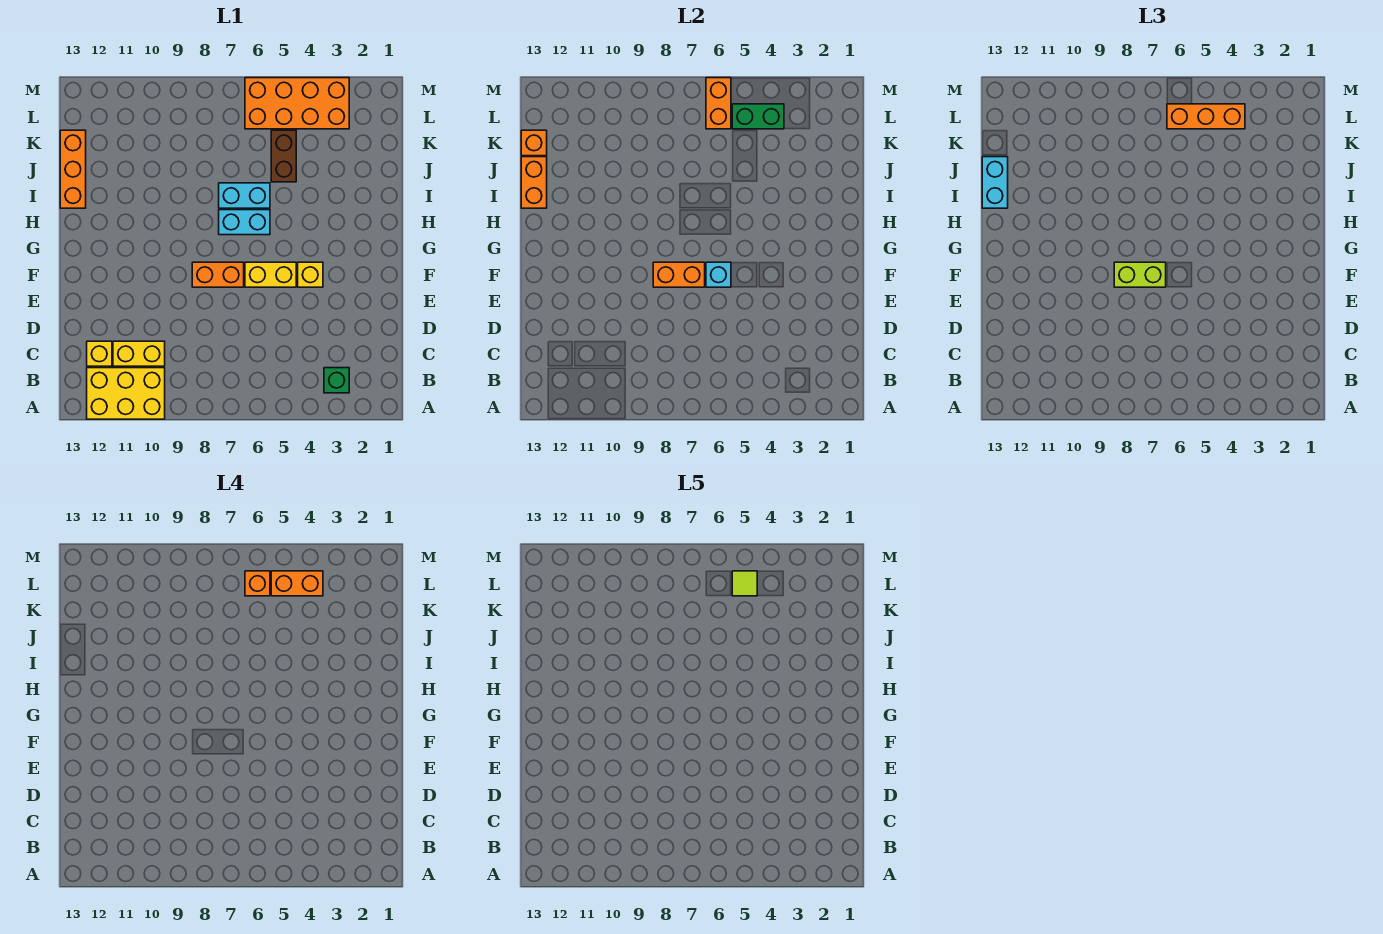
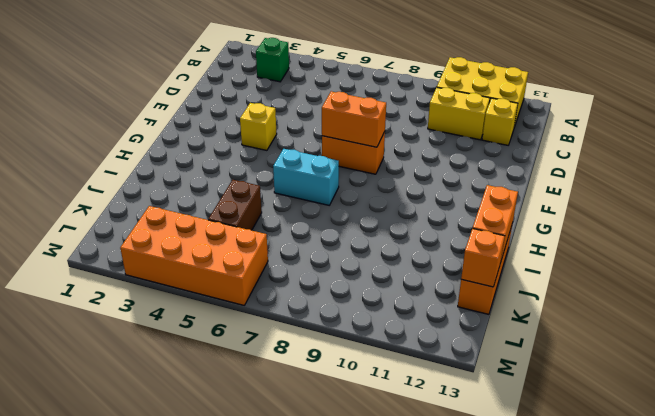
none -> yellow 1x2 brick [245,262,296,287]
none -> cyan 1x2 brick [219,183,270,208]
none -> cyan 1x1 brick [706,262,731,287]

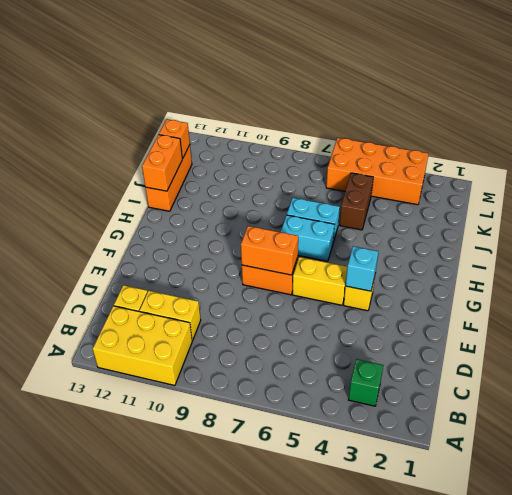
cyan 1x1 brick [346,246,378,291] -> cyan 1x1 brick moved to [706,262,731,287]
none -> green 1x2 brick [732,104,784,129]
none -> orange 1x2 brick [706,78,731,129]
none -> lime 1x2 brick [1114,262,1166,287]

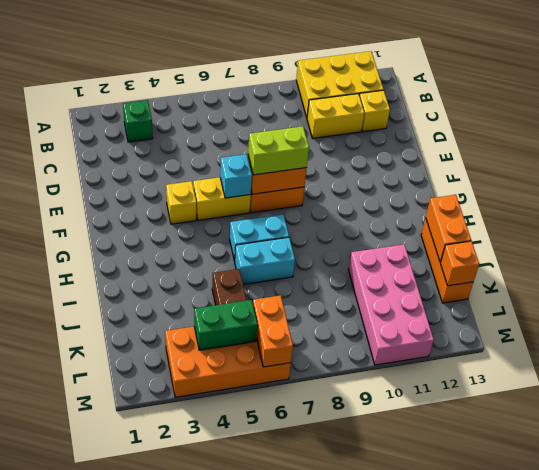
pink 2x4 brick [349,244,434,365] -> none
none -> cyan 1x2 brick [982,157,1008,208]
none -> orange 1x3 brick [1167,104,1245,129]
none -> orange 1x2 brick [271,571,323,596]

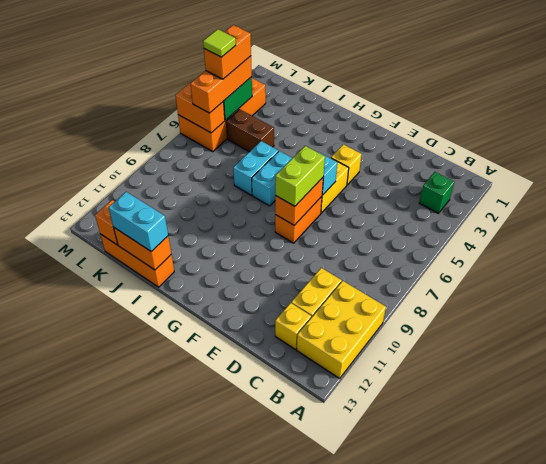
none -> orange 1x1 brick [245,571,270,596]

